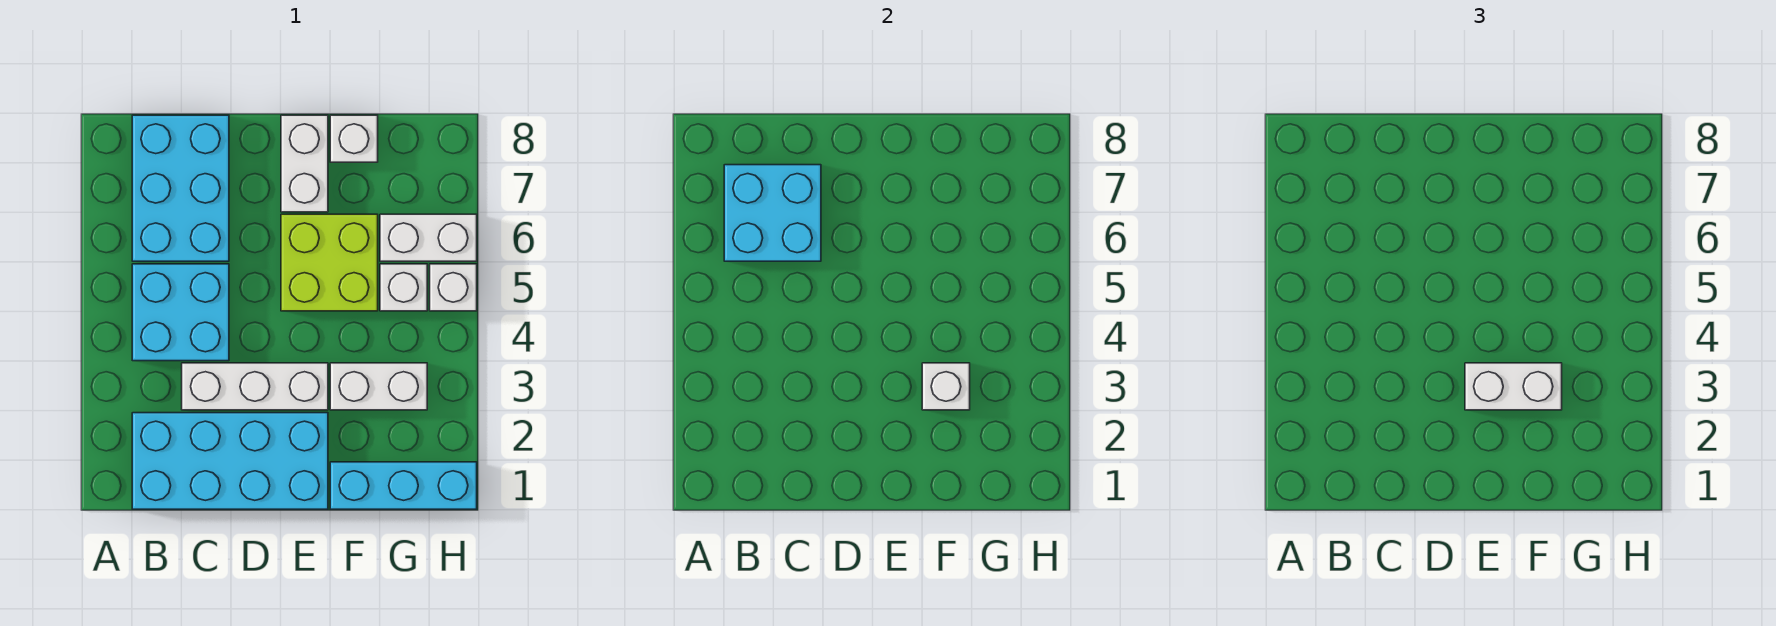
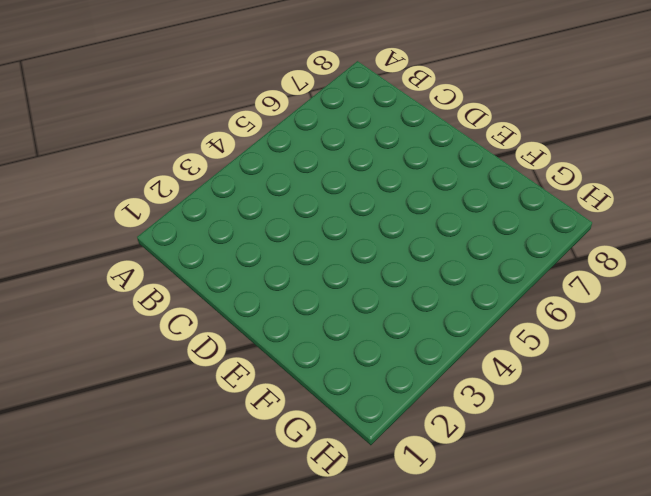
none -> cyan 2x4 brick [132,413,328,509]
none -> cyan 2x2 brick [132,264,229,361]
none -> cyan 2x3 brick [132,115,229,261]

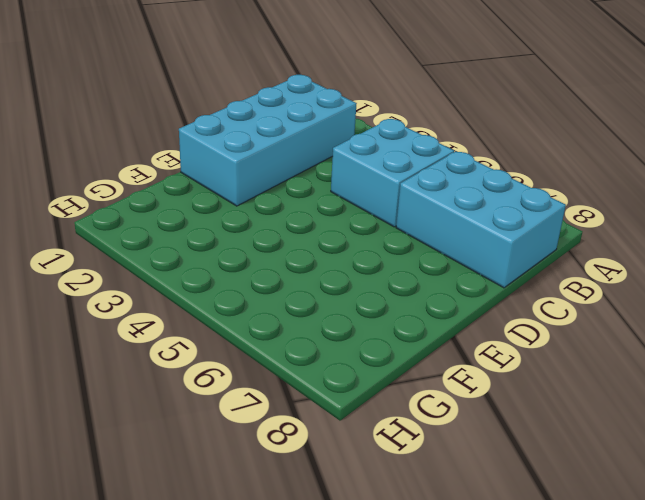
none -> white 1x3 brick [182,363,328,410]
none -> lime 2x2 brick [281,214,378,311]
none -> white 1x2 brick [281,115,328,212]

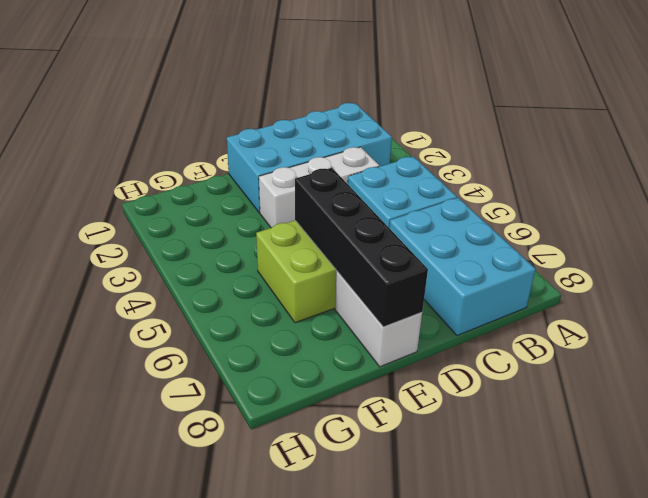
black 1x4 brick [295,168,428,327] -> none
none -> cyan 1x3 brick [330,462,477,509]
none -> white 1x2 brick [330,363,427,410]
none -> white 1x1 brick [330,115,378,162]

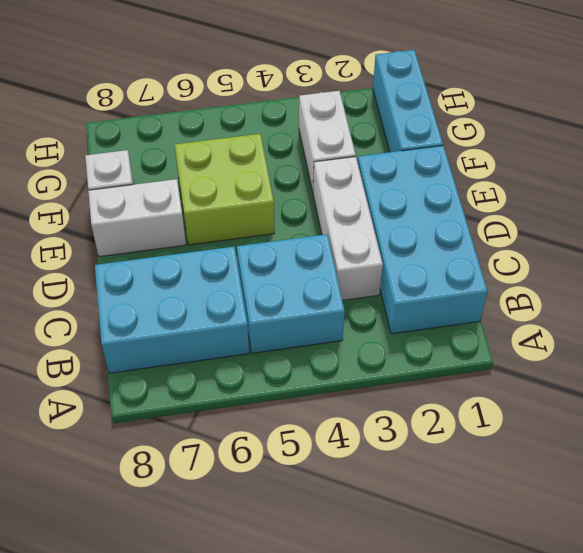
none -> white 1x1 brick [380,264,427,311]
none -> white 1x2 brick [380,214,477,261]
none -> white 1x1 brick [430,264,477,311]

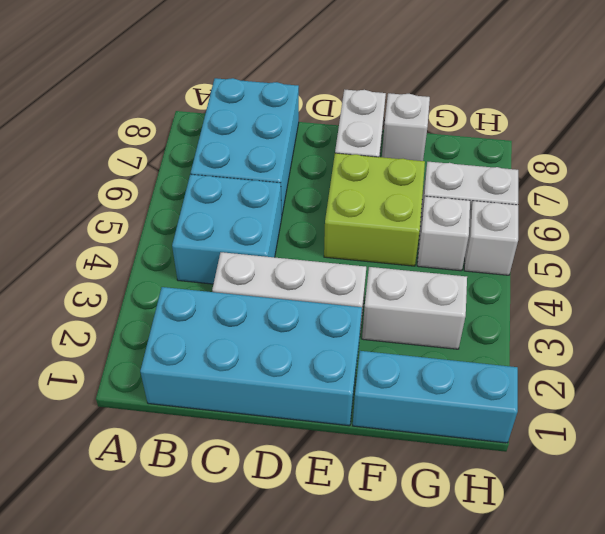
none -> cyan 2x2 brick [724,165,821,261]
none -> white 1x1 brick [922,363,970,410]
none -> white 1x2 brick [1465,363,1562,410]

